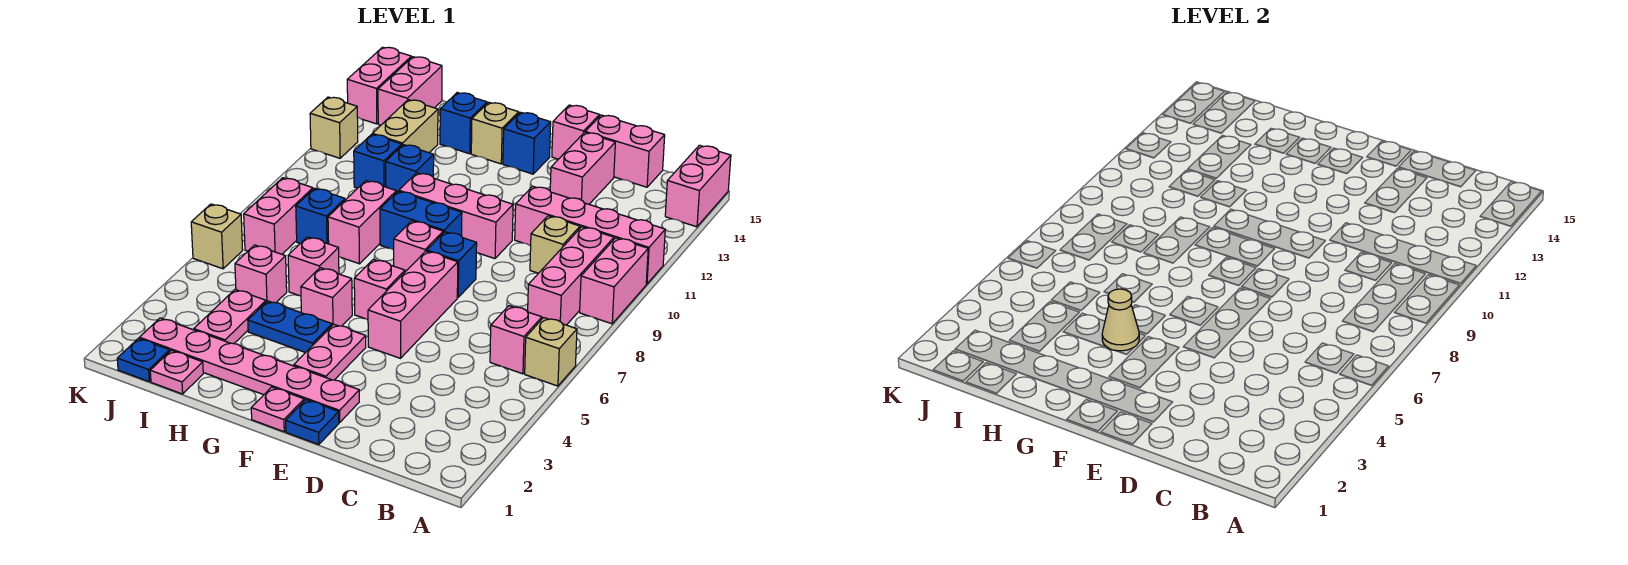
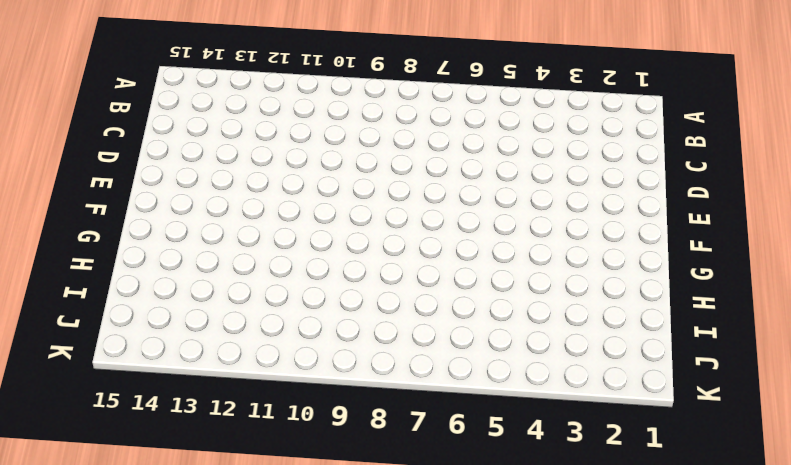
none -> tan 1x1 brick [525,318,577,386]
none -> pink 1x2 brick [580,238,648,324]
none -> pink 1x4 brick [515,186,665,284]
none -> pink 1x2 brick [665,145,731,227]

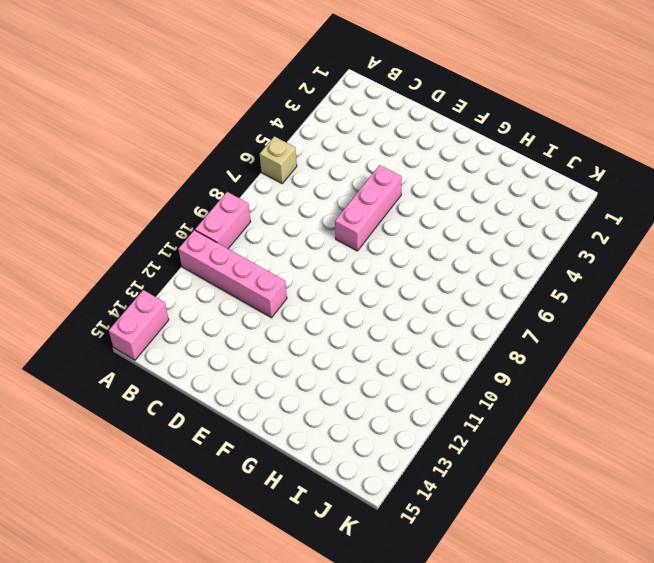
none -> pink 1x1 brick [490,306,542,374]
none -> pink 1x3 brick [528,227,614,325]
none -> tan 1x1 brick [530,216,580,273]
none -> pink 1x2 brick [585,115,665,187]

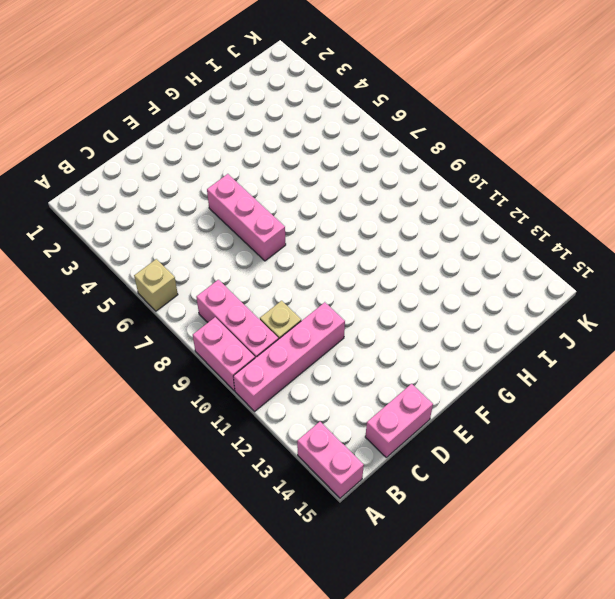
none -> pink 1x1 brick [490,306,542,374]
none -> pink 1x2 brick [550,132,615,204]
none -> blue 1x1 plate [286,400,339,445]
none -> pink 1x6 plate [139,318,359,423]

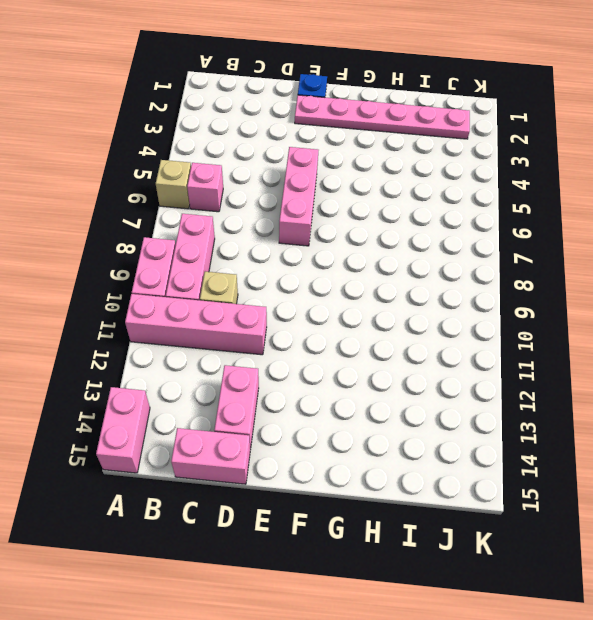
none -> blue 1x1 brick [427,232,477,297]
none -> pink 1x3 brick [399,173,513,259]
none -> pink 1x1 brick [552,105,600,159]
none -> pink 1x1 plate [251,387,304,432]

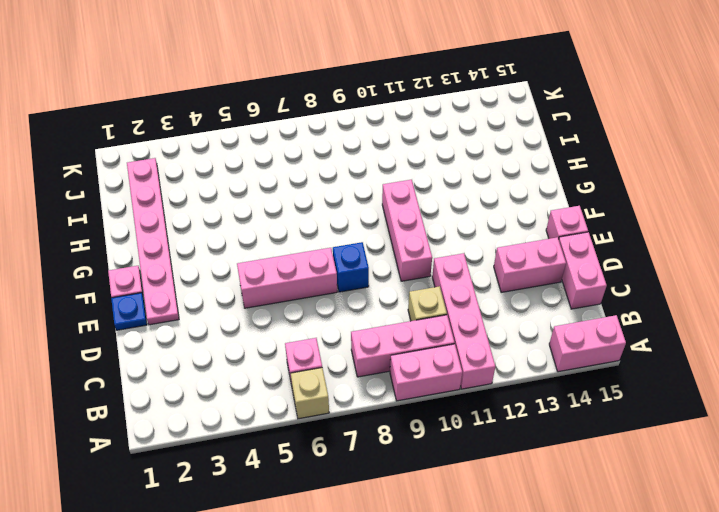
none -> pink 1x2 plate [294,324,366,380]
none -> pink 1x1 brick [354,259,405,320]
none -> pink 1x1 brick [394,221,443,272]
none -> blue 1x2 brick [380,191,462,250]

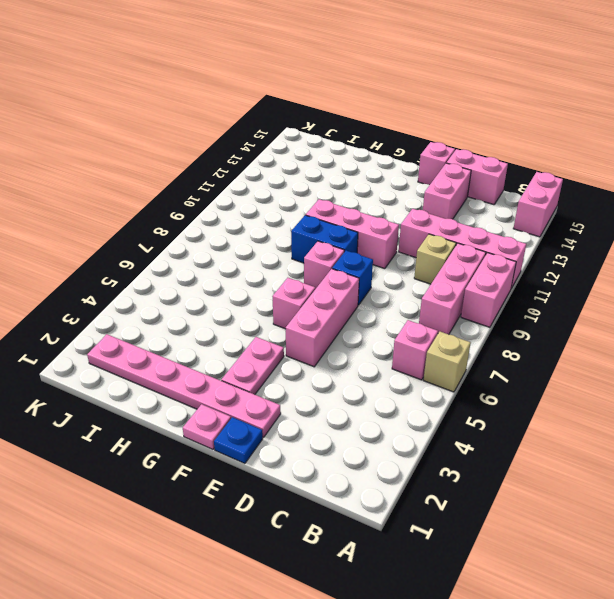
none -> blue 1x1 brick [503,112,551,174]
none -> blue 1x2 plate [248,301,332,353]
none -> pink 1x1 brick [301,268,352,326]
none -> tan 1x1 brick [471,102,519,164]

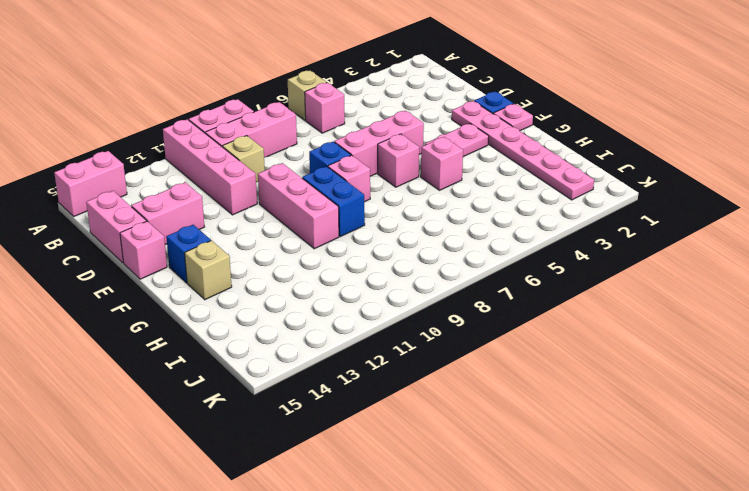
none -> blue 1x2 plate [248,301,332,353]
none -> pink 1x1 brick [288,237,339,296]
none -> pink 1x2 brick [328,181,396,264]
none -> blue 1x1 brick [386,145,434,193]

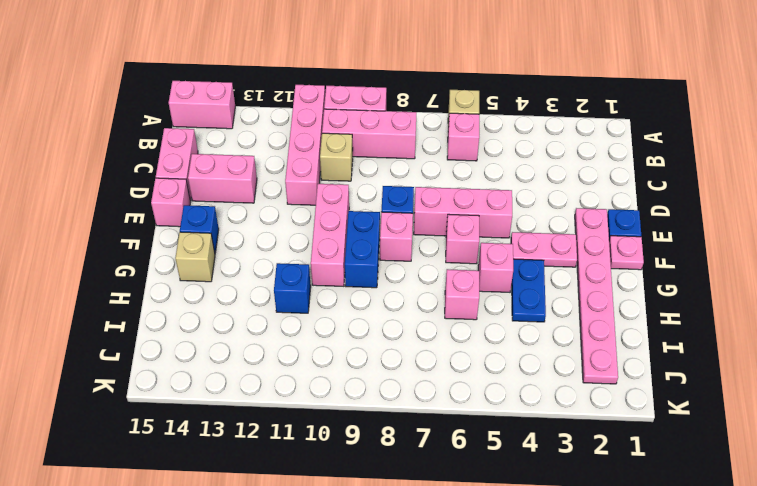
none -> pink 1x2 brick [328,181,396,264]
none -> blue 1x1 brick [440,93,487,154]
none -> pink 1x1 plate [150,350,203,394]
none -> pink 1x2 plate [194,290,266,344]

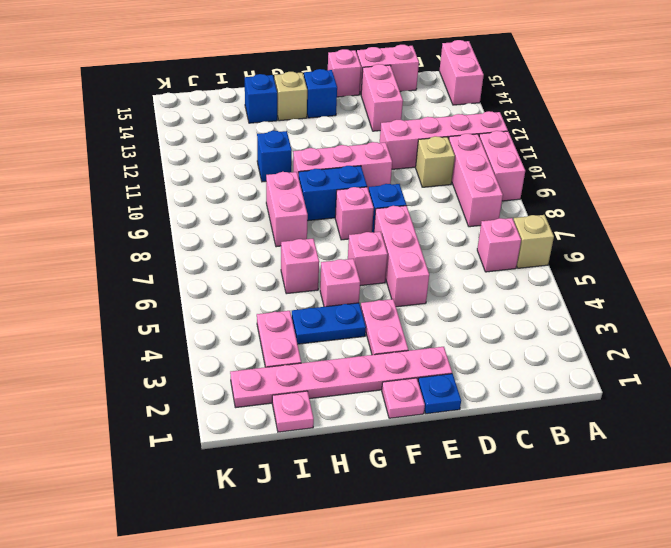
none -> pink 1x1 brick [235,245,287,303]
none -> blue 1x1 brick [296,188,345,244]
none -> blue 1x1 brick [354,134,402,188]
none -> tan 1x2 brick [372,100,438,153]

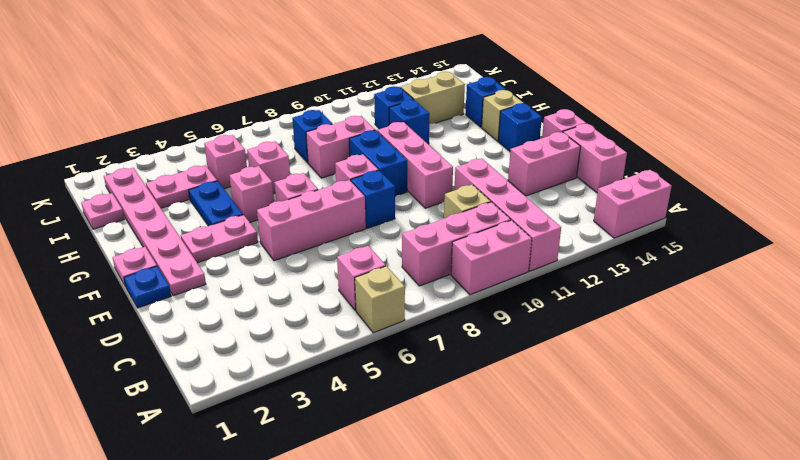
none -> blue 1x1 plate [117,338,170,381]
none -> pink 1x2 brick [244,178,313,254]
none -> pink 1x2 brick [378,57,442,125]
none -> tan 1x1 brick [191,204,243,269]

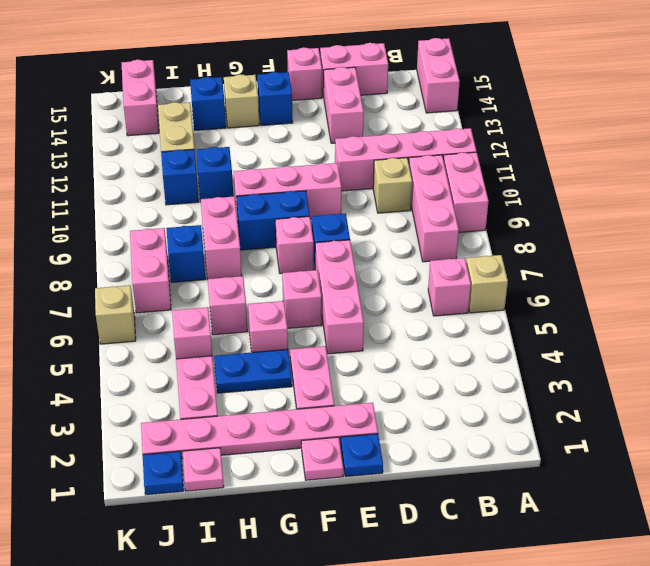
none -> tan 1x1 brick [310,97,358,158]
none -> pink 1x2 brick [347,47,411,124]
none -> tan 1x1 cone [1102,289,1139,351]

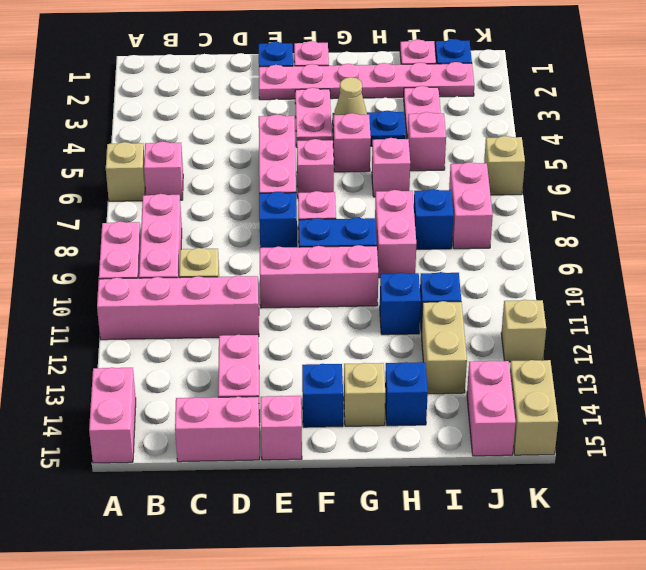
tan 1x2 brick [510,360,558,455] -> pink 1x2 brick [347,47,411,124]

